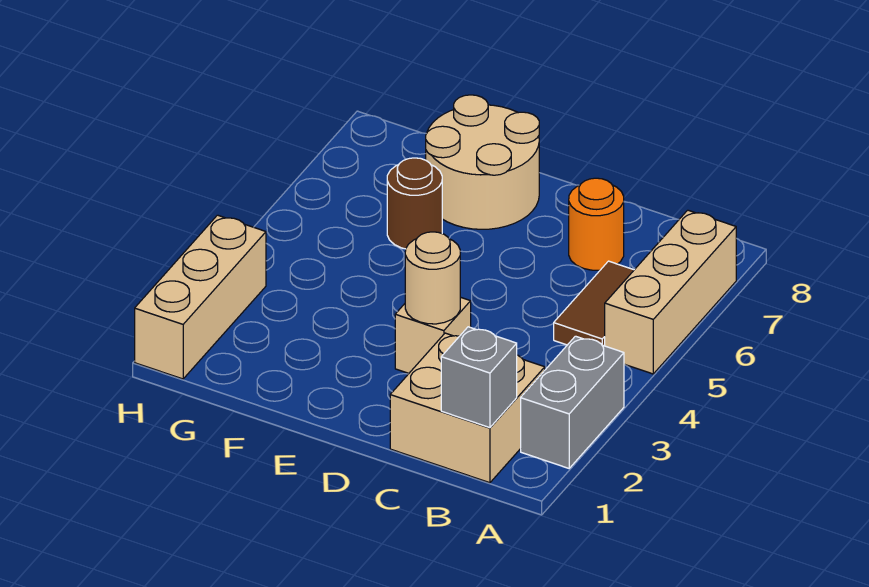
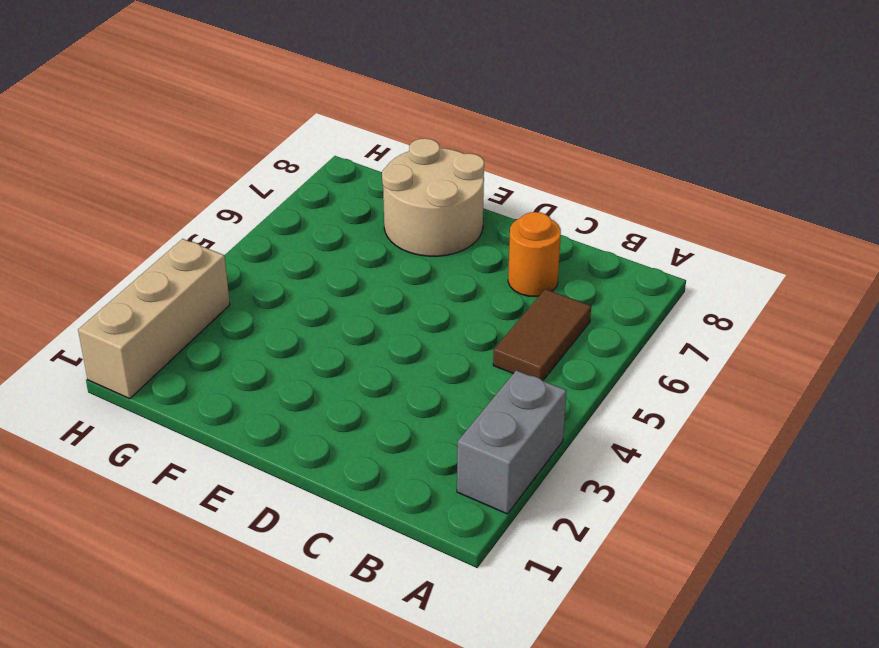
none -> tan 1x3 brick [605,210,736,374]
none -> tan 2x2 brick [390,333,545,483]

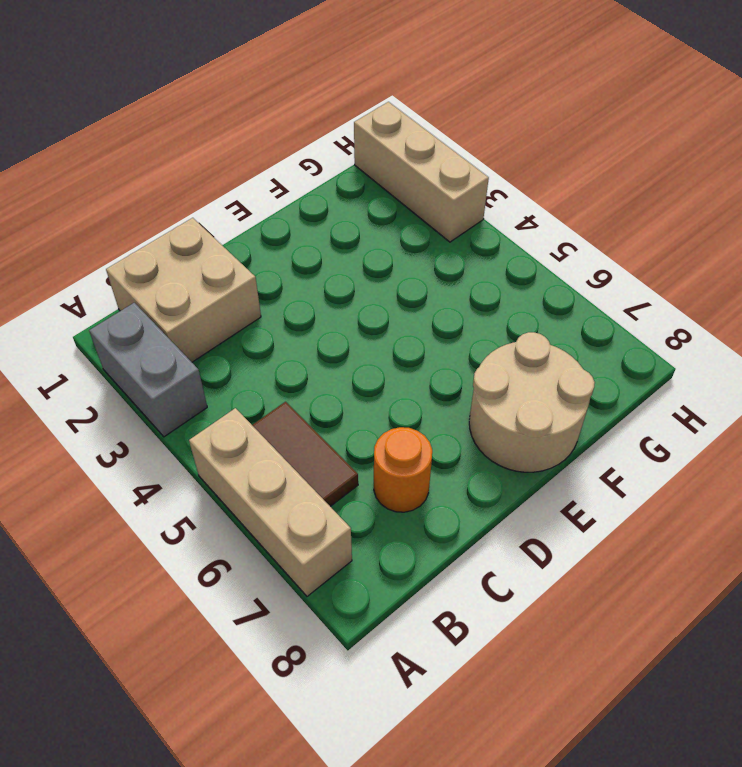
none -> tan 1x1 brick [395,297,471,373]
none -> brown 1x1 round brick [387,158,442,249]

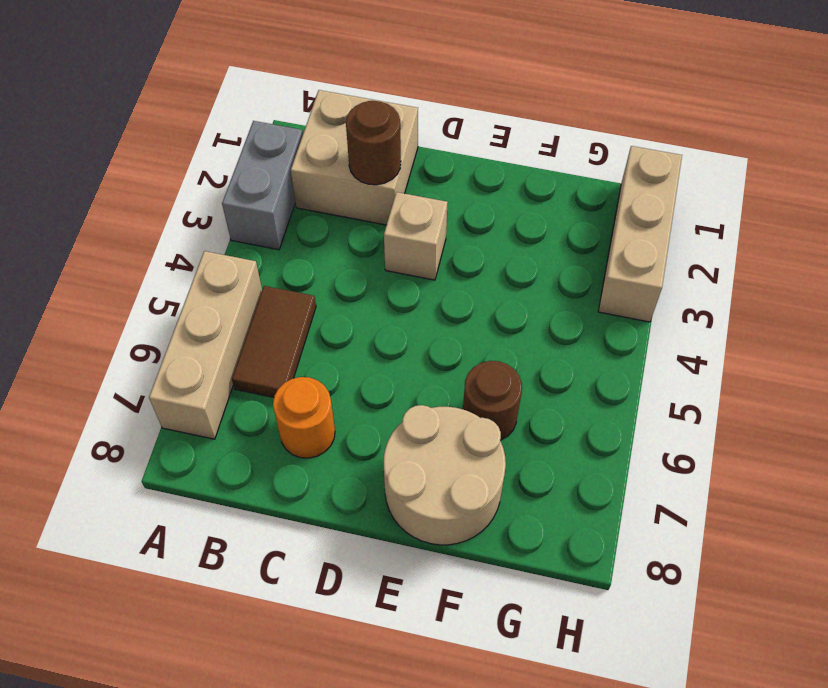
brown 1x1 round brick [346,101,401,185] -> none
none -> grey 1x1 brick [441,327,517,428]
none -> tan 1x1 round brick [405,232,460,324]

